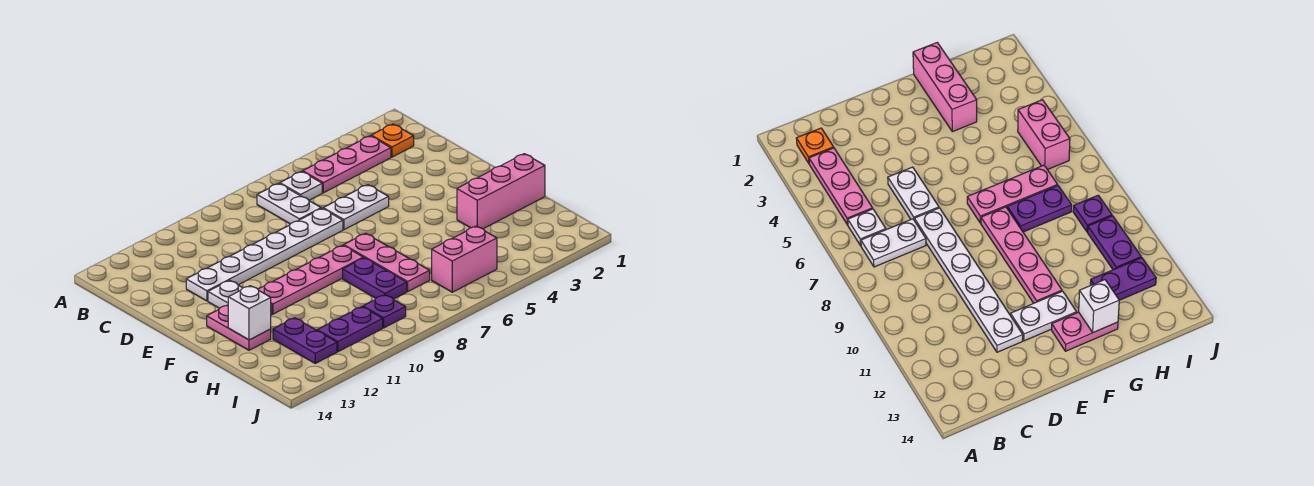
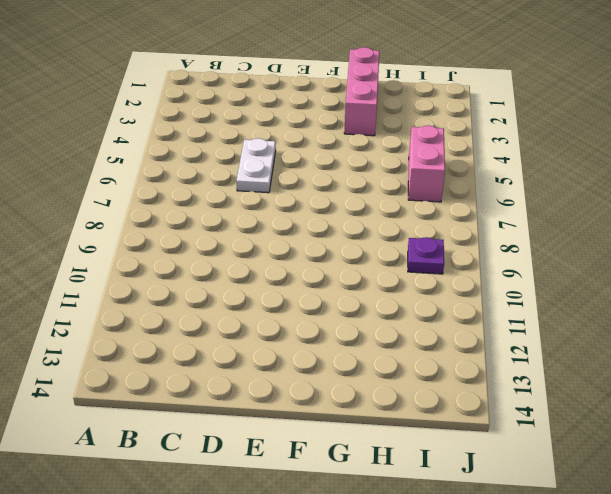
none -> orange 1x1 plate [371,124,414,157]
none -> pink 1x3 plate [303,136,391,193]
none -> white 1x1 plate [280,171,322,200]

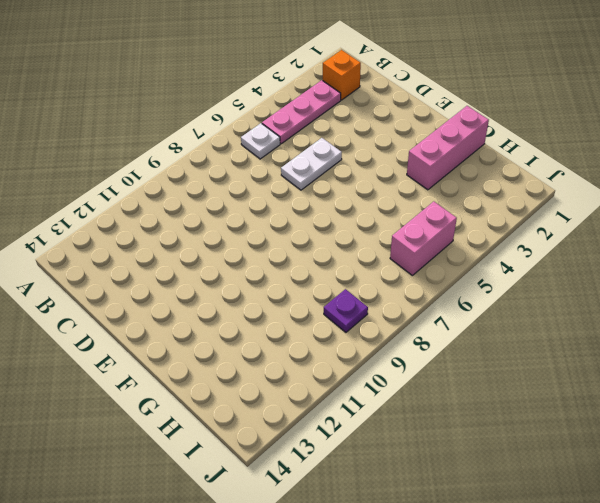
orange 1x1 brick [323,50,361,100] -> orange 1x1 plate [371,124,414,157]
none -> white 1x2 plate [257,183,321,224]
none -> white 1x6 plate [186,208,343,301]
none -> white 1x2 plate [208,280,272,315]

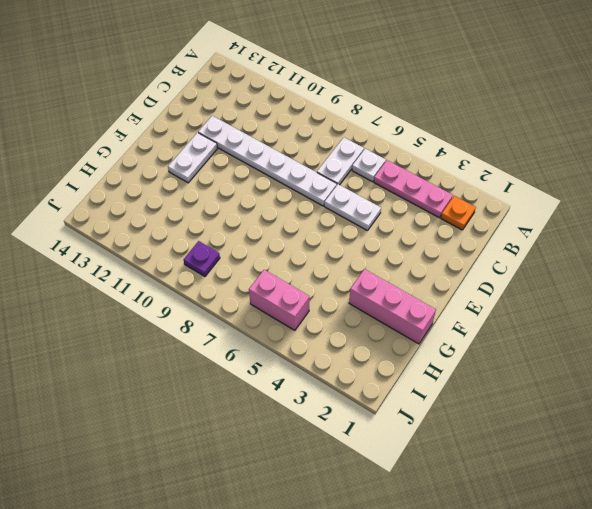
none -> pink 1x3 plate [344,233,430,291]
none -> pink 1x4 plate [258,245,363,314]
none -> pink 1x2 plate [207,305,271,350]

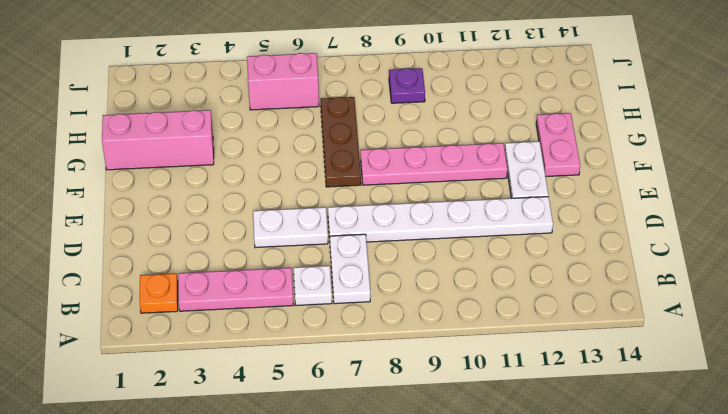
brown 1x3 plate [321,97,361,187] -> pink 1x3 plate [344,233,430,291]
none -> purple 1x2 plate [343,258,407,299]
none -> purple 1x2 plate [273,318,337,363]
none -> purple 1x2 plate [317,307,383,352]

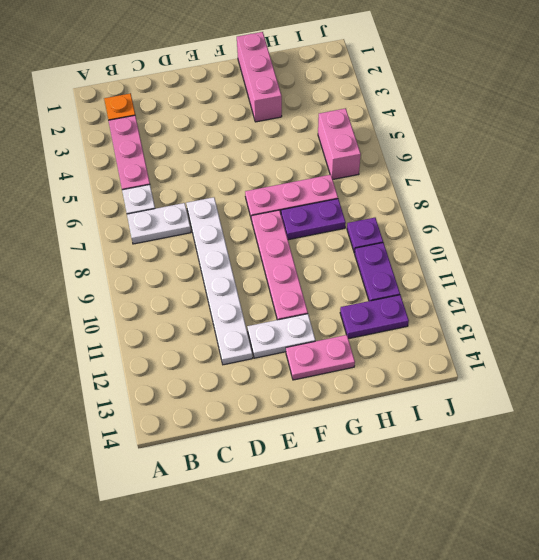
none -> white 1x2 plate [323,185,389,230]
none -> white 1x1 brick [228,286,271,340]

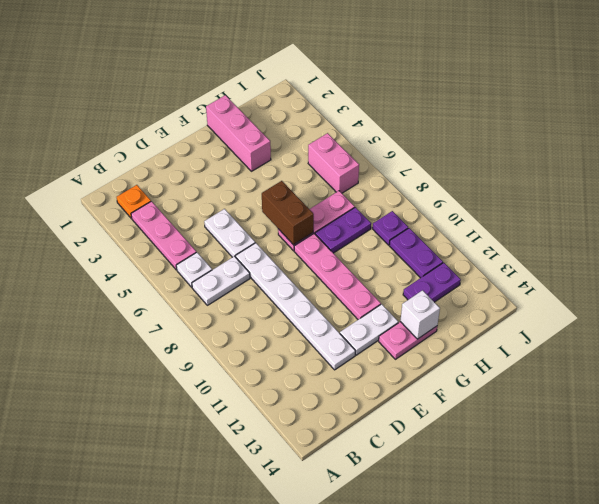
brown 1x2 brick [262,181,314,245] -> none

